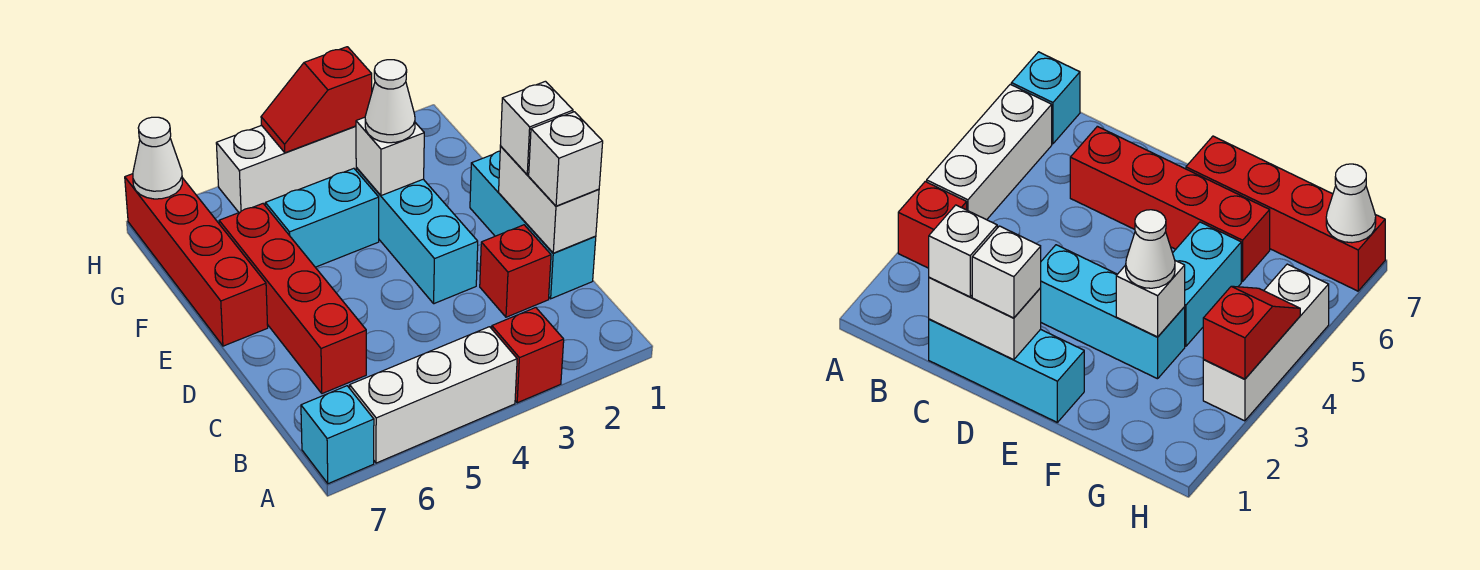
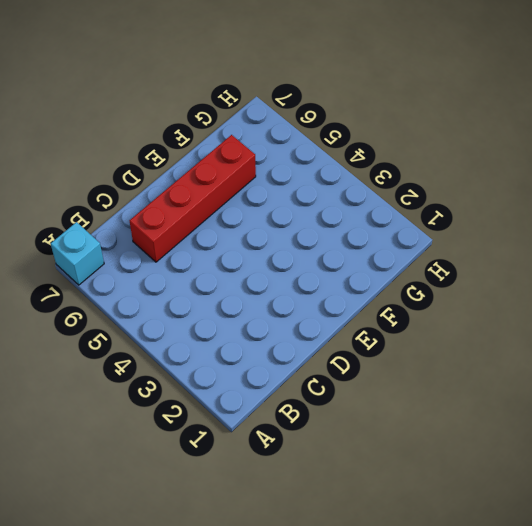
none -> red 1x1 brick [492,308,564,403]
none -> white 1x3 brick [350,327,517,463]
none -> cyan 1x3 brick [470,151,596,299]

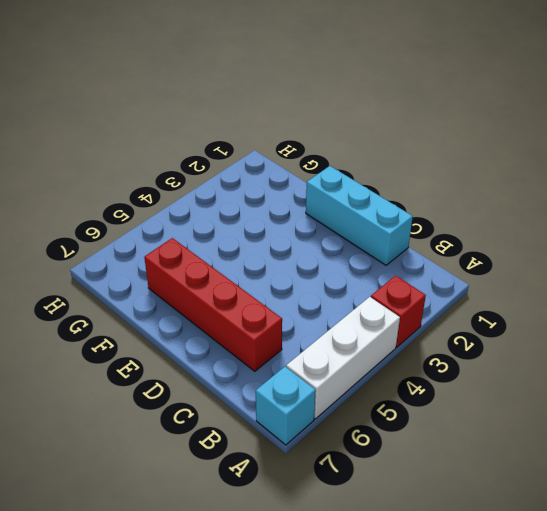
none -> red 1x1 brick [480,225,551,317]
none -> cyan 1x3 brick [356,168,478,304]
none -> red 1x4 brick [125,174,268,346]

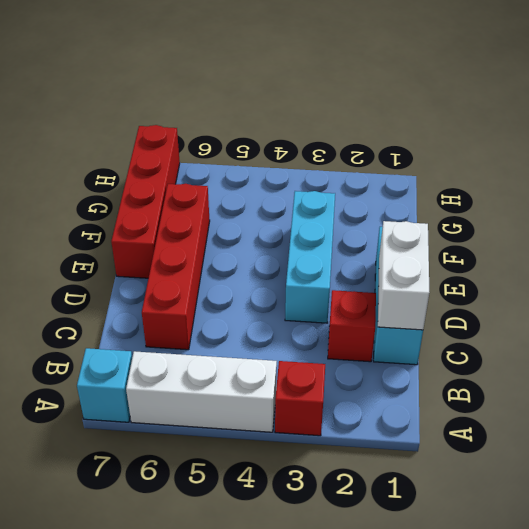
none -> cyan 1x2 brick [265,168,379,267]
none -> white 1x3 brick [216,125,356,212]
none -> white 1x1 brick [356,117,424,196]

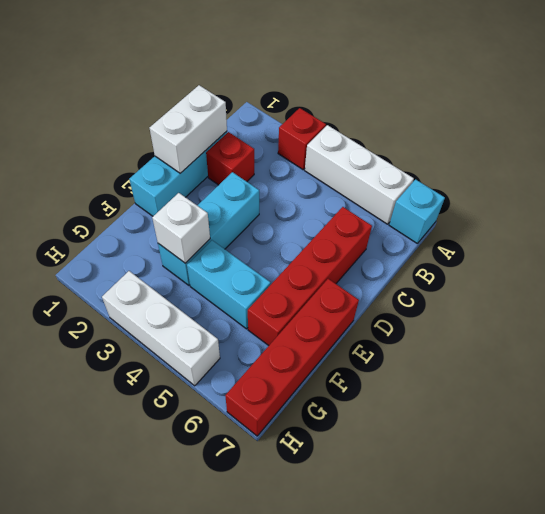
none -> red 1x2 slope [261,47,372,153]
none -> white 1x1 cone [133,117,182,199]
none -> white 1x1 brick [529,112,603,206]

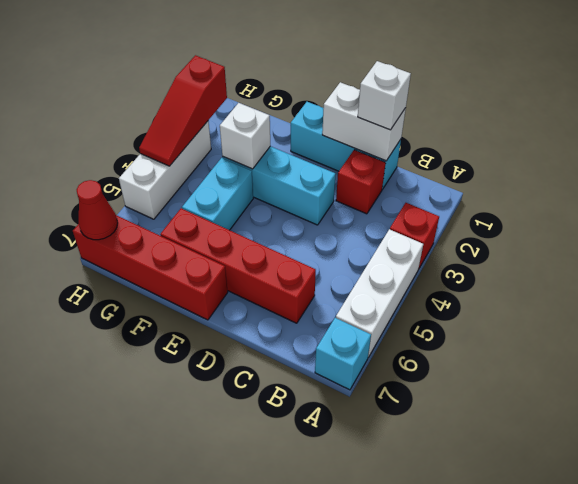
red 1x3 slope [139,55,227,166] -> red 1x2 slope [261,47,372,153]
red 1x1 cone [77,180,118,240] -> white 1x1 cone [133,117,182,199]
none -> white 1x1 brick [500,81,573,175]
none -> white 1x1 cone [365,60,415,143]

